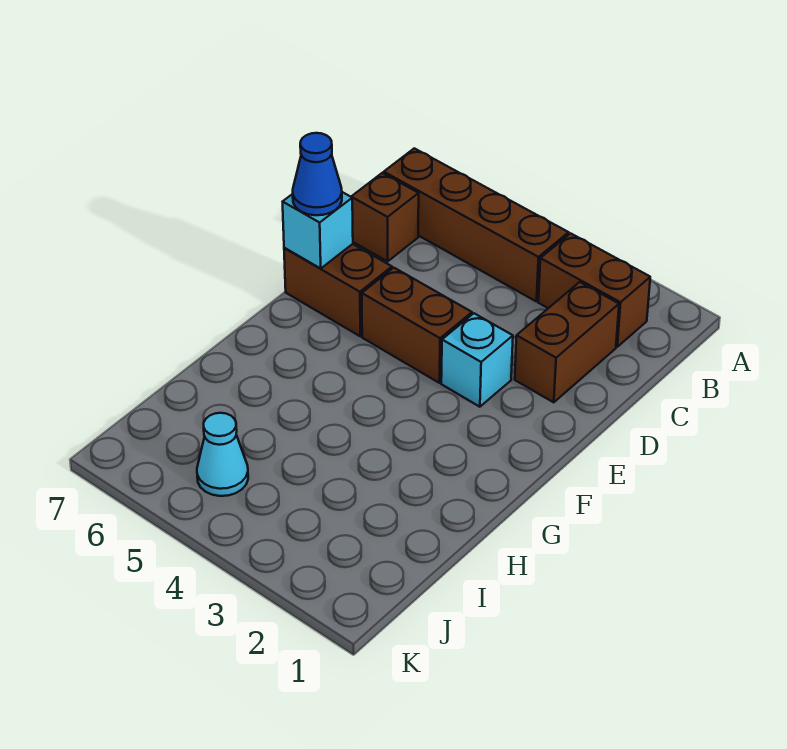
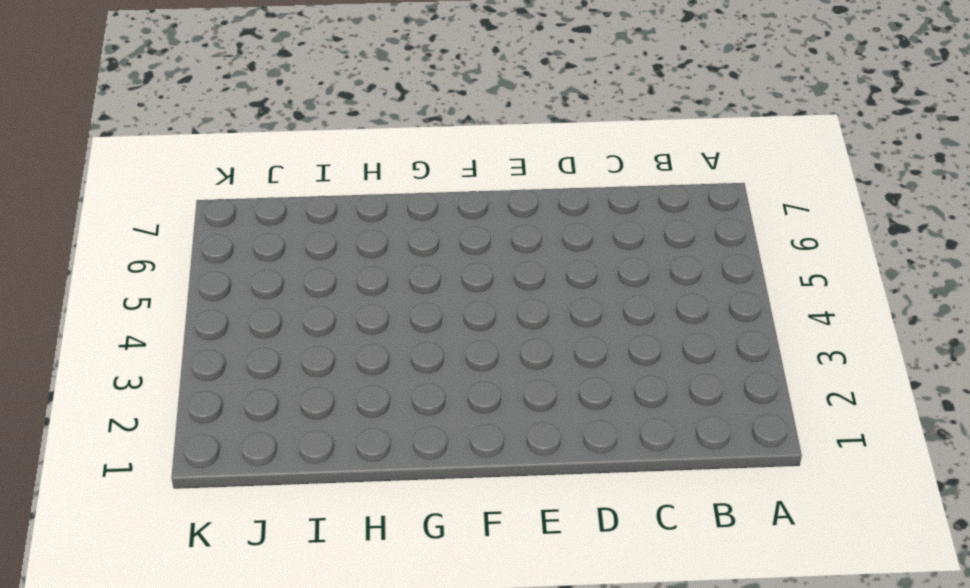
none -> brown 1x2 brick [538,233,650,347]
none -> brown 1x4 brick [384,148,569,301]

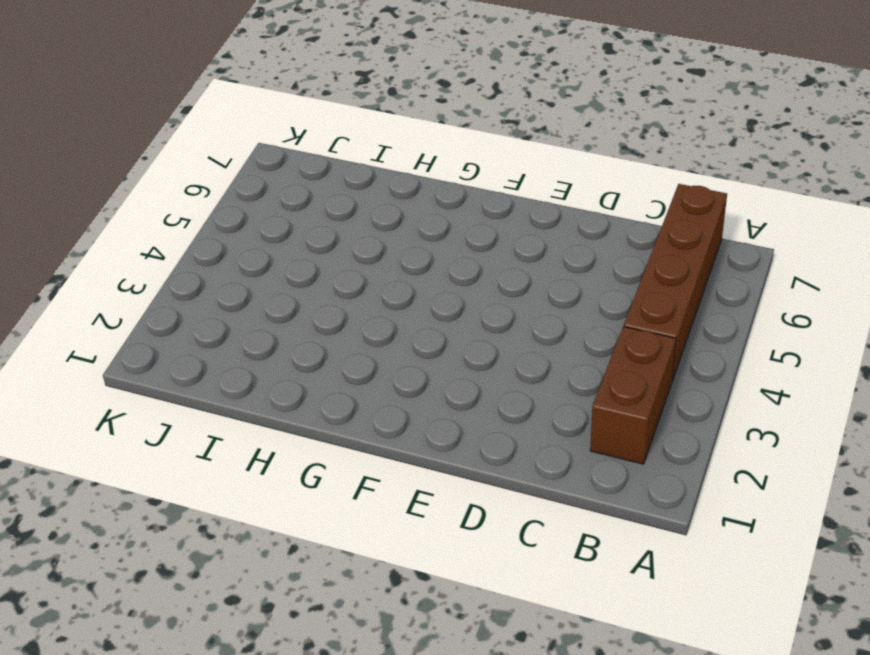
none -> brown 1x2 brick [515,282,619,402]
none -> brown 1x1 brick [351,173,419,261]

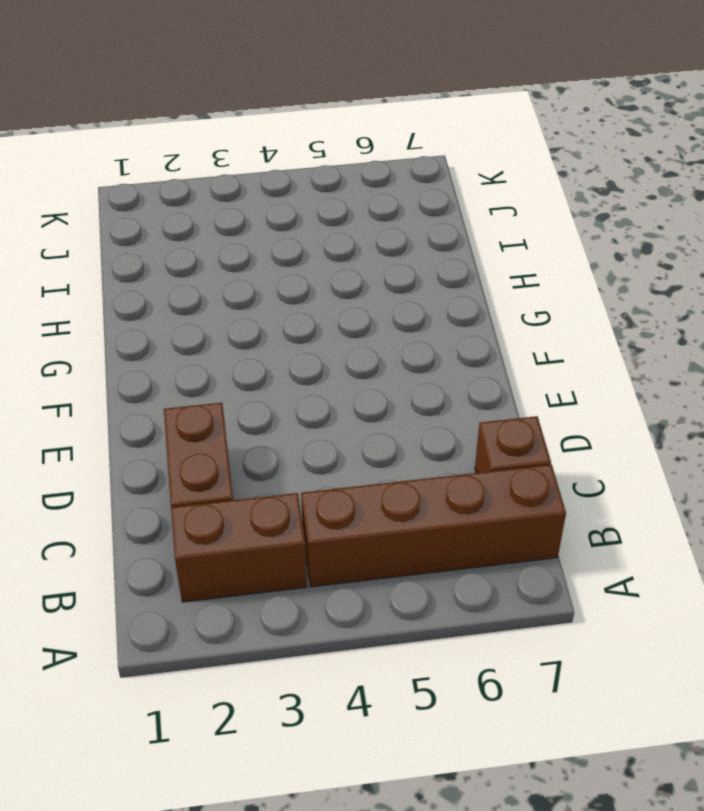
none -> cyan 1x1 brick [441,313,513,407]
none -> brown 1x2 brick [362,268,472,383]

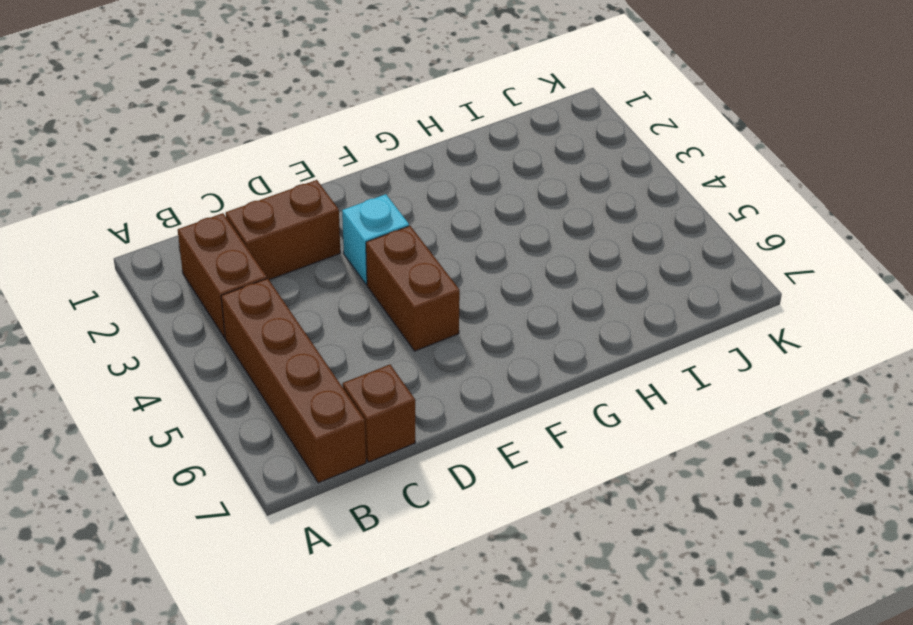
none -> brown 1x2 brick [284,244,392,336]
none -> cyan 1x1 cone [197,413,248,496]

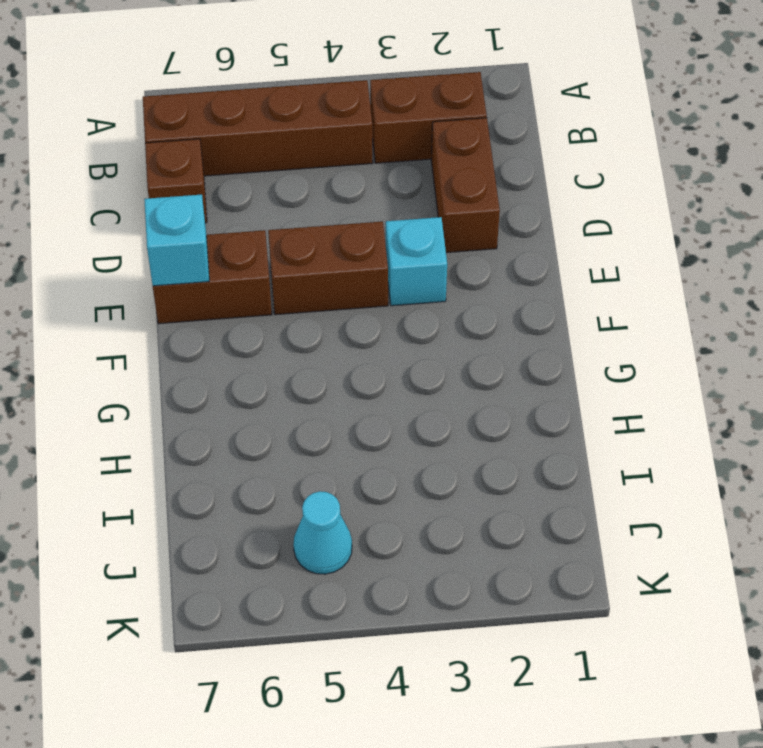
none -> blue 1x1 cone [293,133,342,215]

